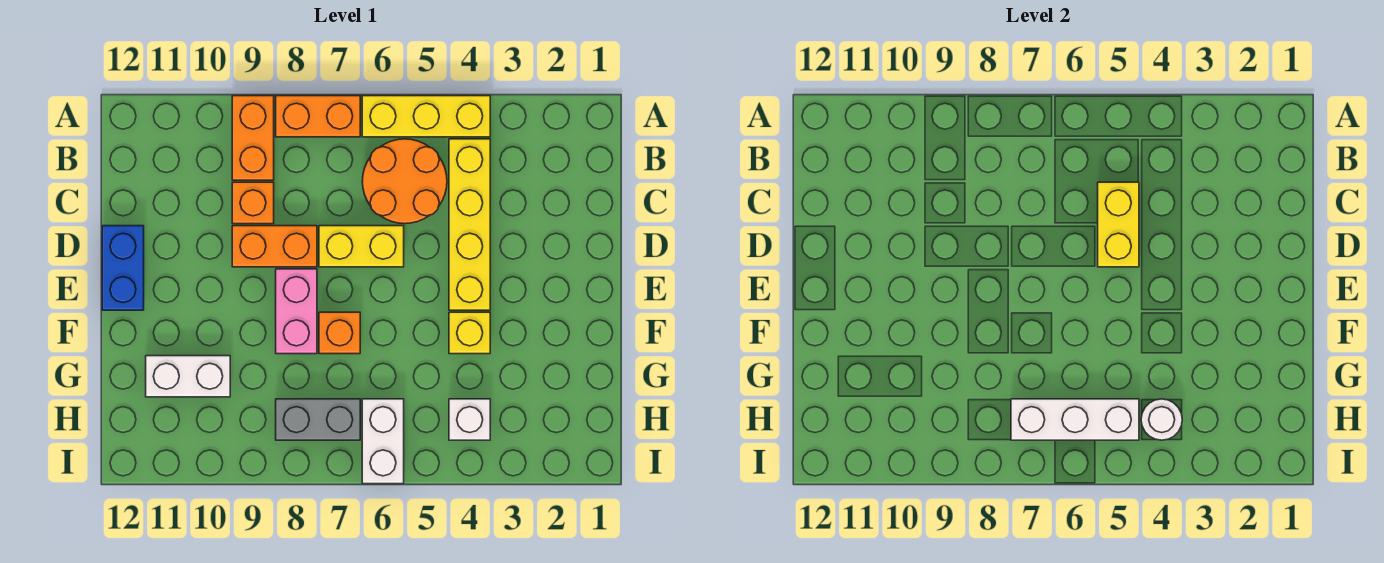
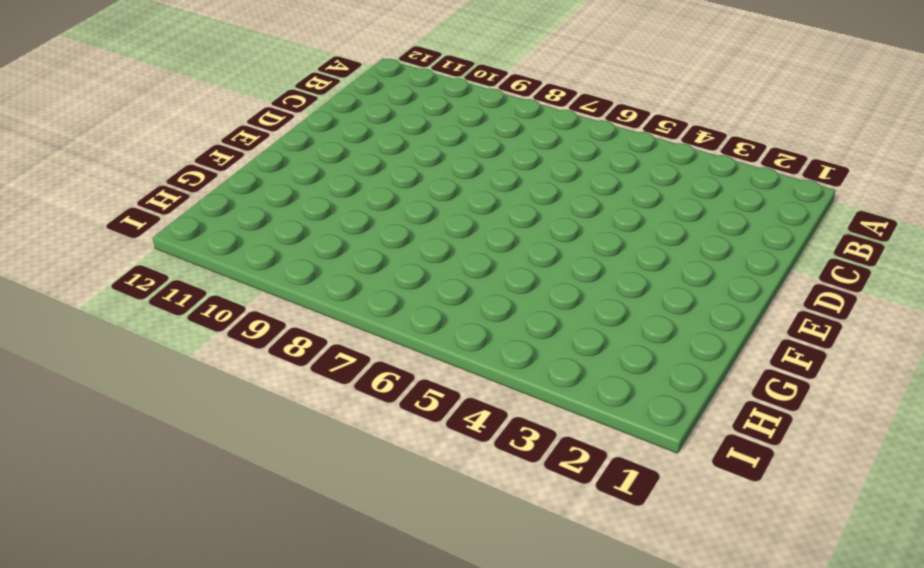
none -> yellow 1x3 brick [362,96,490,137]
none -> orange 1x2 brick [276,96,360,137]
none -> orange 1x2 brick [232,96,274,180]

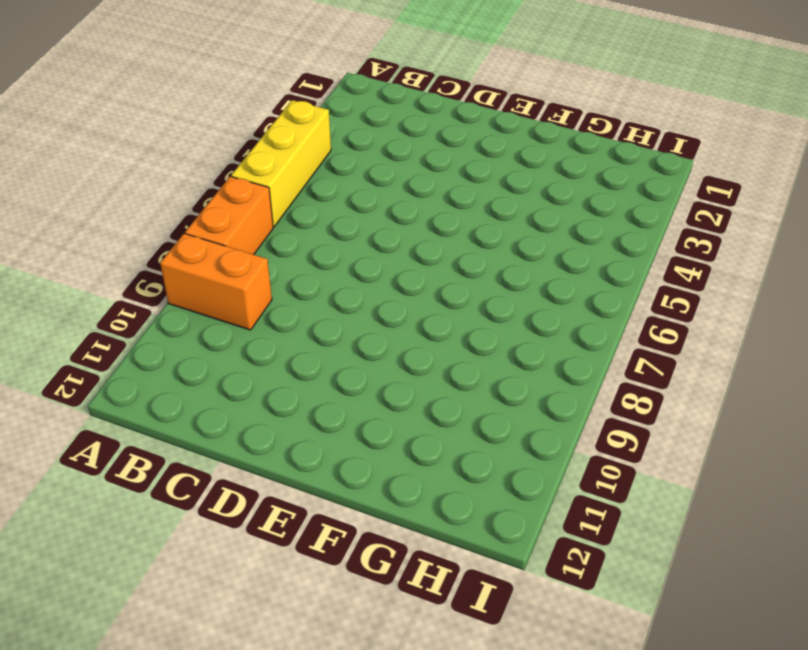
none -> yellow 1x4 brick [449,139,490,310]
none -> orange 2x2 round brick [362,139,447,224]
none -> orange 1x1 brick [232,182,274,224]

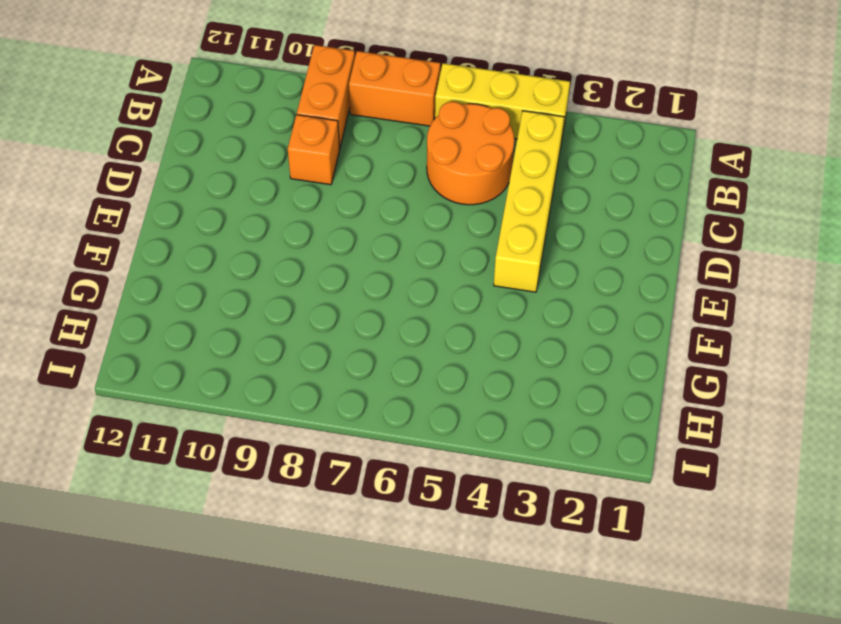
none -> yellow 1x2 brick [319,226,404,267]
none -> orange 1x2 brick [232,226,317,267]
none -> blue 1x2 brick [102,226,144,310]

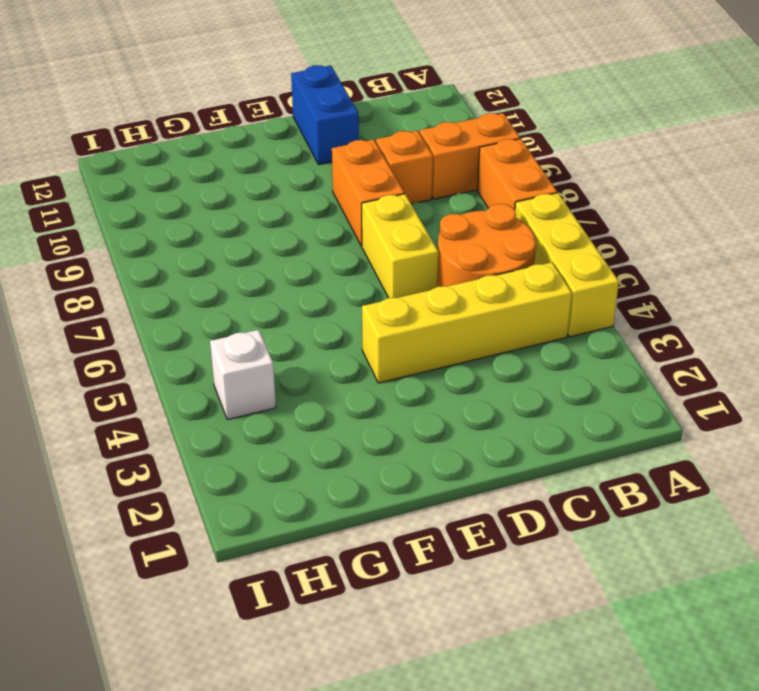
blue 1x2 brick [291,65,359,165] -> blue 1x2 brick turned to [102,226,144,310]
none -> pink 1x2 brick [276,269,317,354]
none -> yellow 1x1 brick [449,312,490,354]
none -> orange 1x1 brick [319,312,360,354]

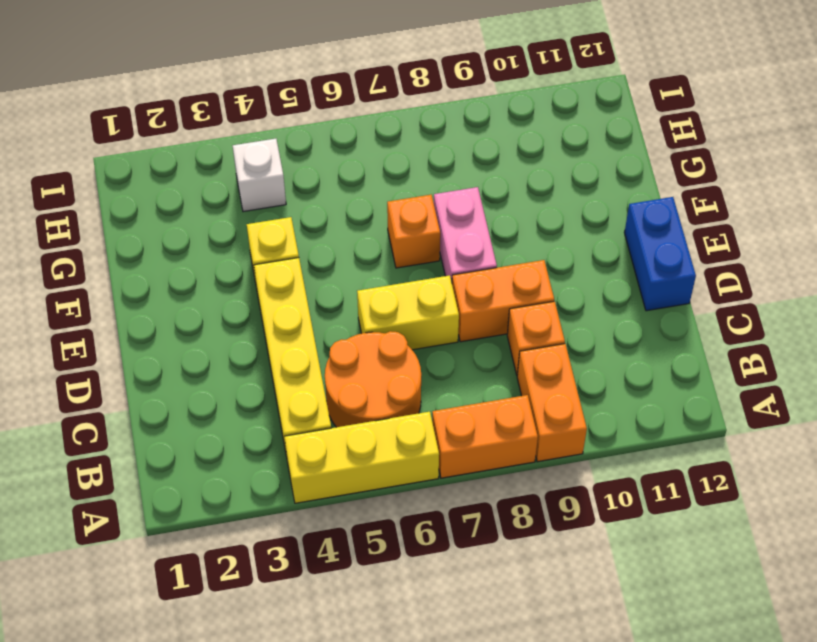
none -> white 1x2 brick [146,356,230,397]
none -> white 1x2 brick [362,399,404,484]
none -> grey 1x2 brick [276,399,360,440]

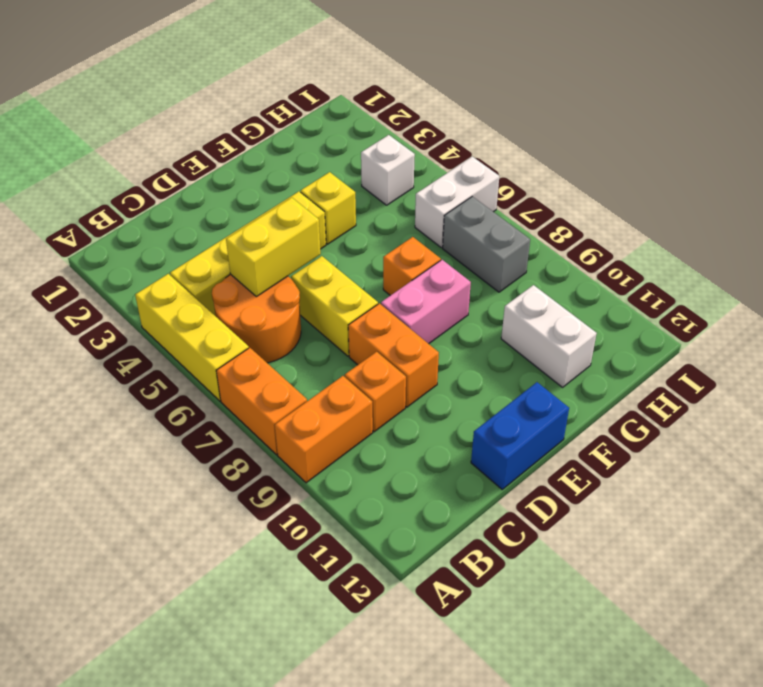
none -> white 1x1 round brick [1141,399,1182,440]
none -> white 1x3 brick [1011,399,1139,440]

